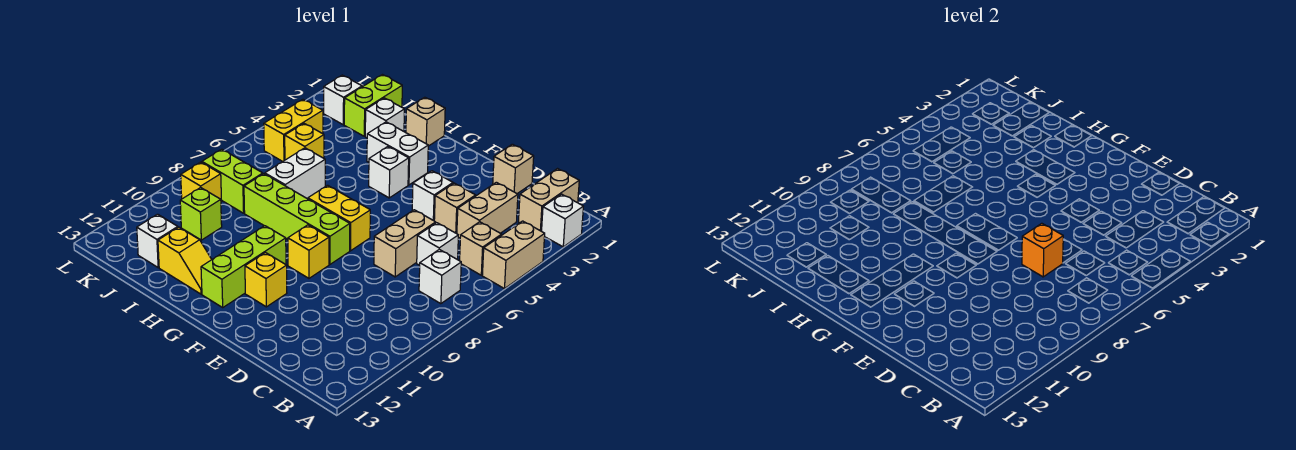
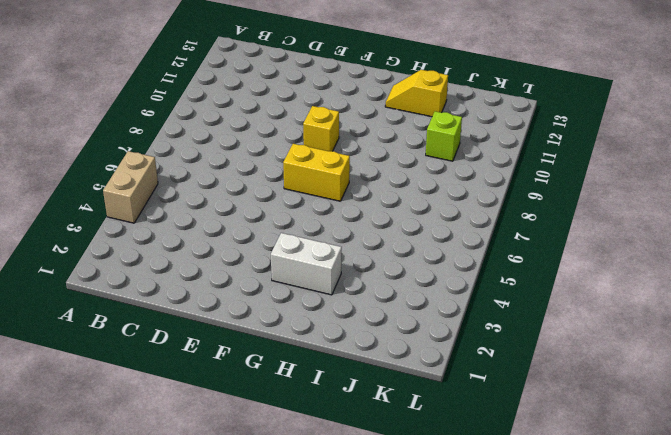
none -> white 1x1 brick [542,194,583,247]
none -> tan 1x2 brick [519,169,579,231]
none -> tan 1x1 brick [460,222,502,275]
none -> white 1x1 brick [419,249,461,304]

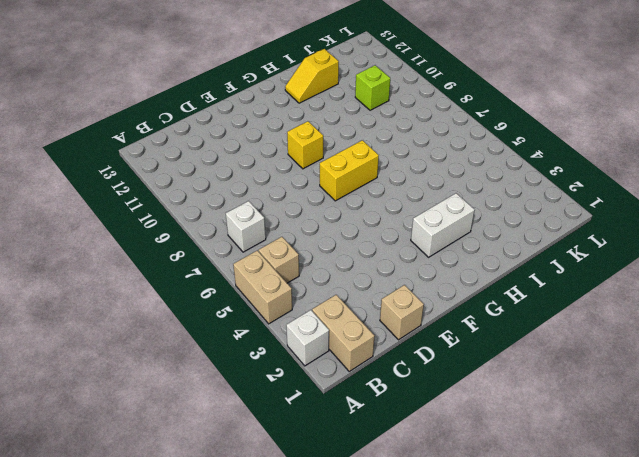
none -> tan 1x2 brick [457,182,518,238]
none -> white 1x1 brick [417,223,458,265]
none -> tan 1x1 brick [434,183,476,234]
none -> tan 1x2 brick [374,210,436,277]

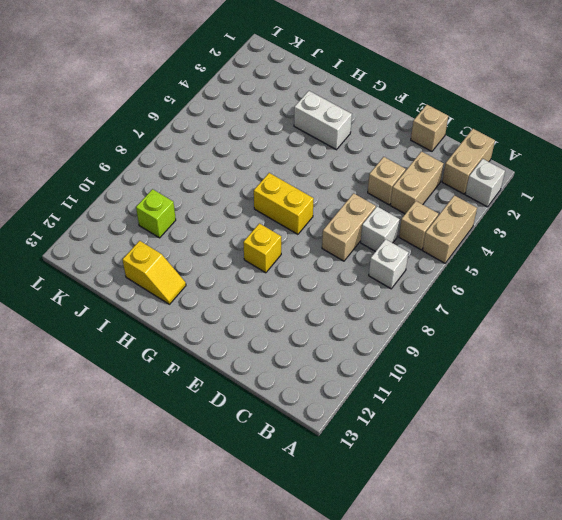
none -> white 1x1 brick [412,171,453,221]
none -> lime 1x4 brick [244,174,350,264]
none -> yellow 1x1 brick [245,253,287,307]
none -> white 1x1 brick [369,147,409,198]

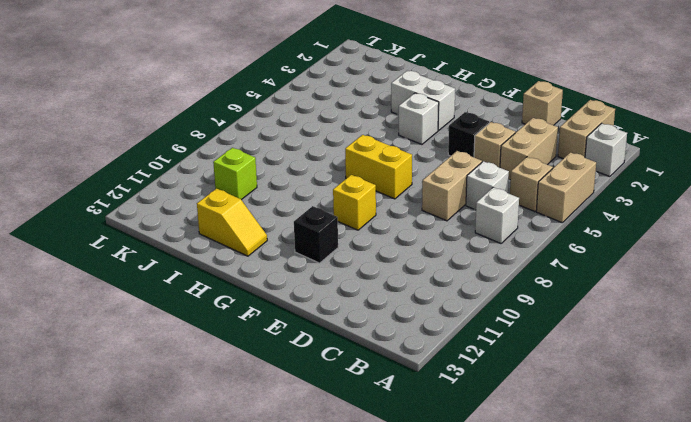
black 1x1 brick [448,112,489,157] -> white 1x1 brick [412,171,453,221]
black 1x1 brick [294,206,338,263] -> yellow 1x1 brick [245,253,287,307]
none -> lime 1x4 brick [244,174,350,264]
none -> lime 1x3 brick [201,226,286,307]
none -> tan 1x1 brick [406,97,445,146]
none -> white 1x1 brick [365,98,404,138]

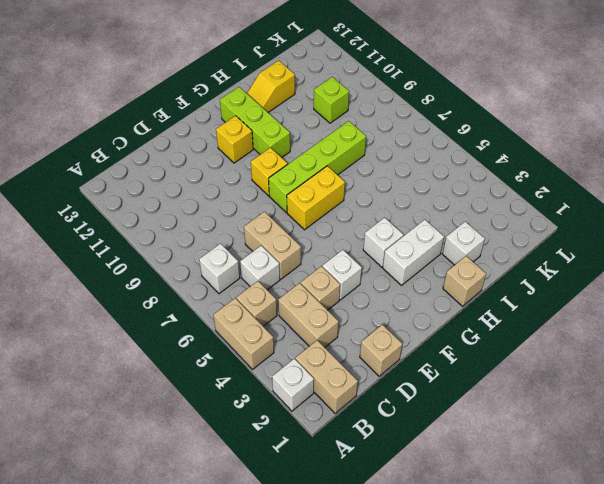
none -> white 1x2 brick [265,148,325,199]
none -> lime 1x2 brick [344,75,402,136]
none -> yellow 1x1 brick [285,123,324,160]
none -> lime 1x2 brick [202,149,263,213]

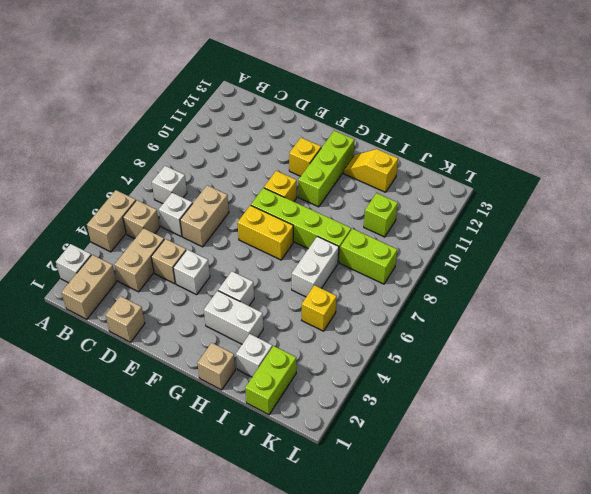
none -> white 1x1 brick [137,214,178,267]
none -> white 1x1 brick [324,75,362,125]
none -> yellow 1x2 brick [264,100,323,162]
none -> yellow 1x1 brick [181,162,222,202]

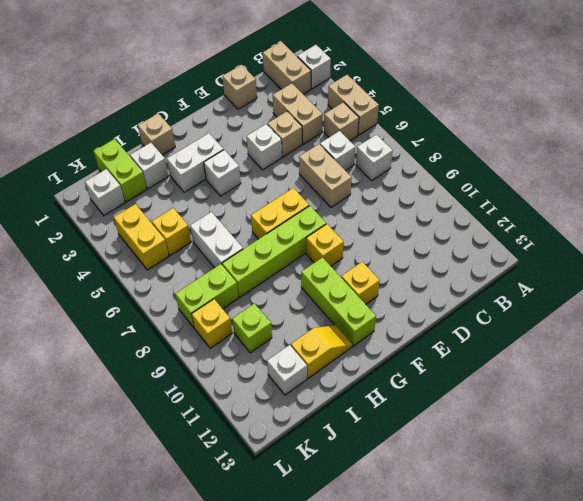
none -> orange 1x1 brick [1022,223,1063,277]

